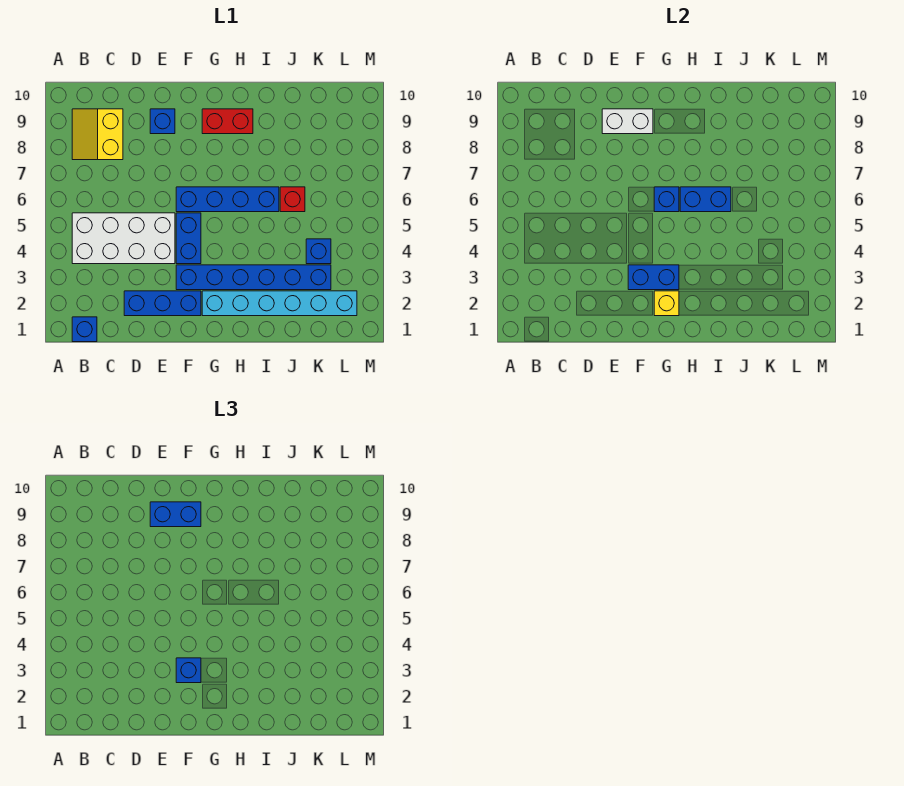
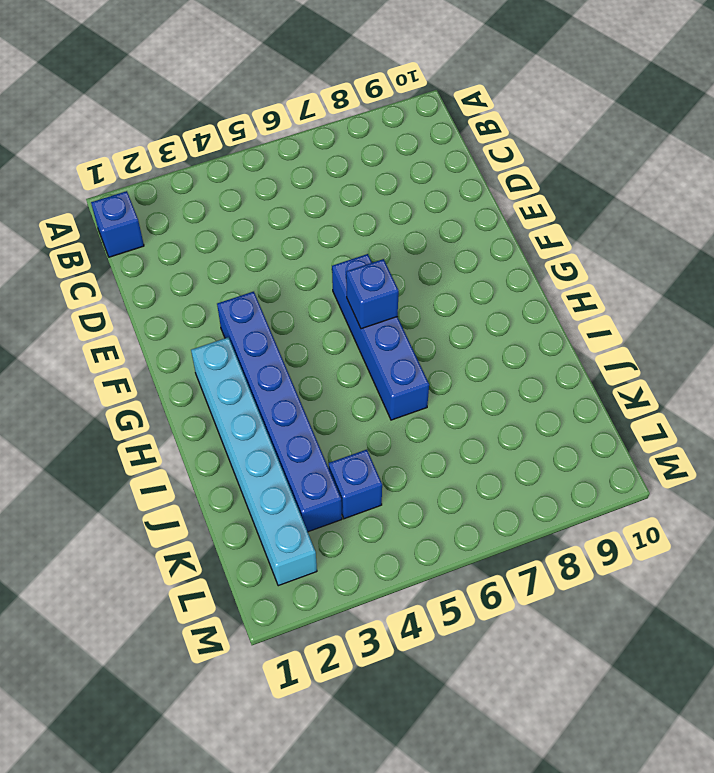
none -> white 2x4 brick [72,213,175,264]
none -> yellow 2x2 slope [72,109,123,160]
none -> blue 1x3 brick [124,291,201,316]

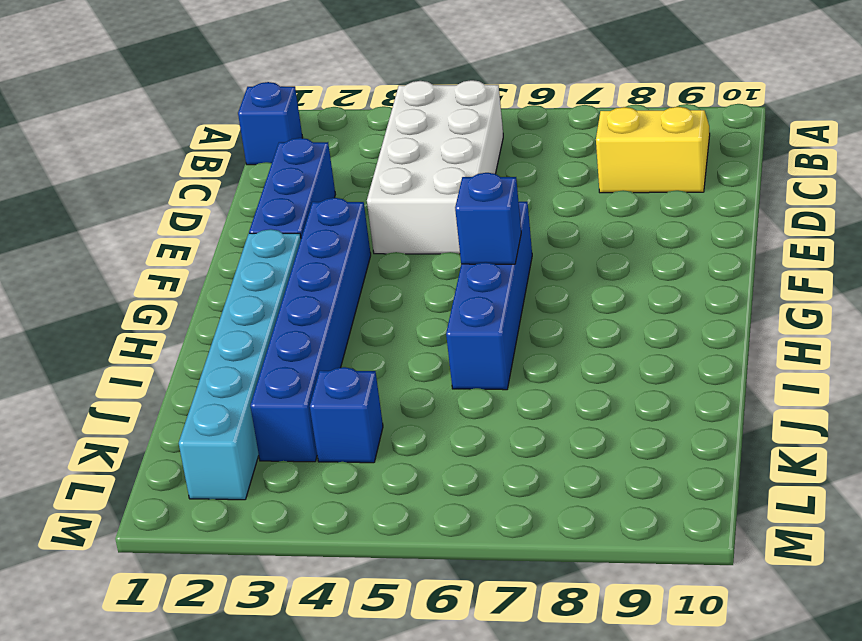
none -> blue 1x1 brick [150,109,175,134]
none -> blue 1x2 brick [176,213,201,264]
none -> red 1x2 brick [202,109,253,134]

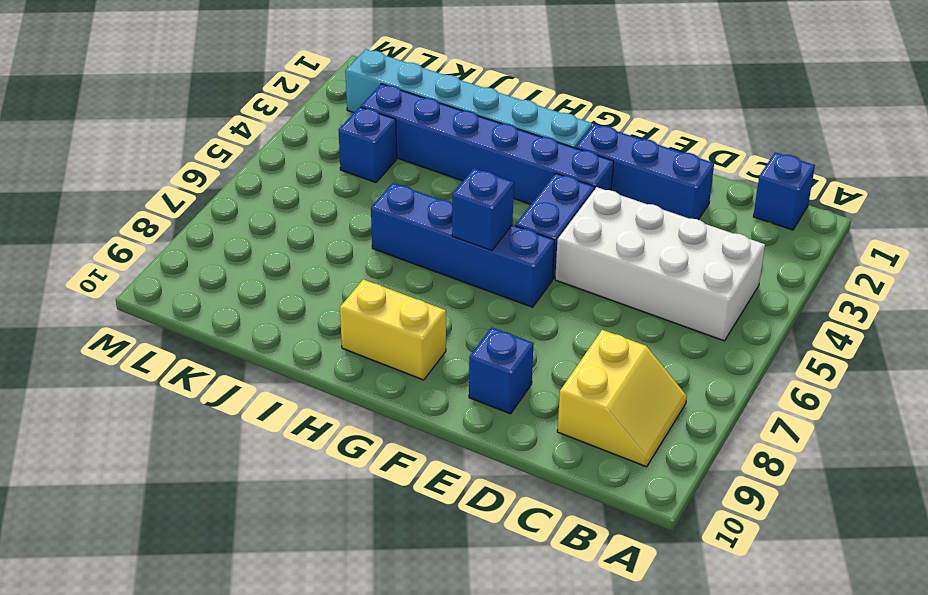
yellow 1x2 brick [340,279,446,380] -> red 1x2 brick [202,109,253,134]
none -> red 1x1 brick [280,187,305,212]
none -> white 1x2 brick [602,109,653,134]
none -> blue 1x2 brick [628,265,679,290]

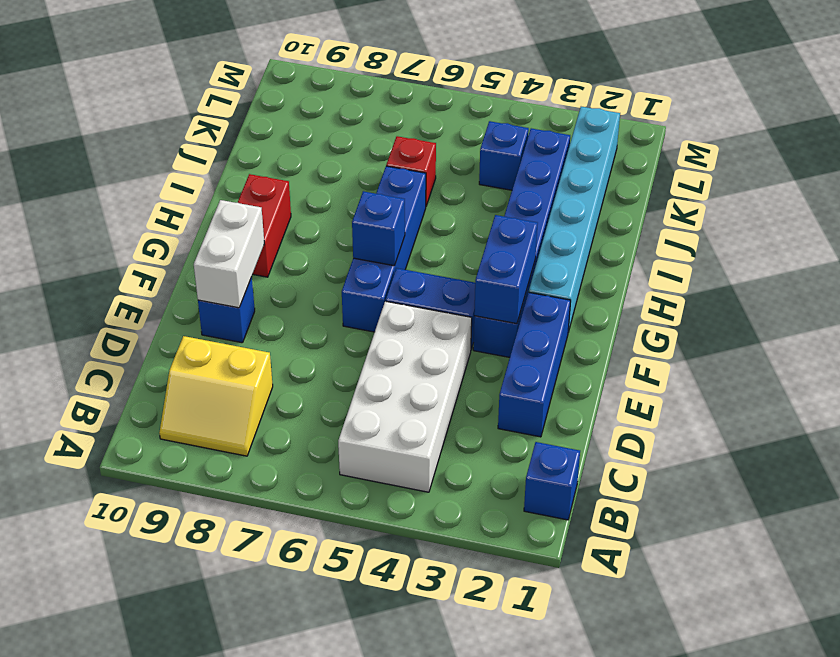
none -> yellow 1x1 brick [654,291,679,316]
none -> blue 1x2 brick [680,187,731,212]
none -> blue 1x2 brick [150,502,201,527]

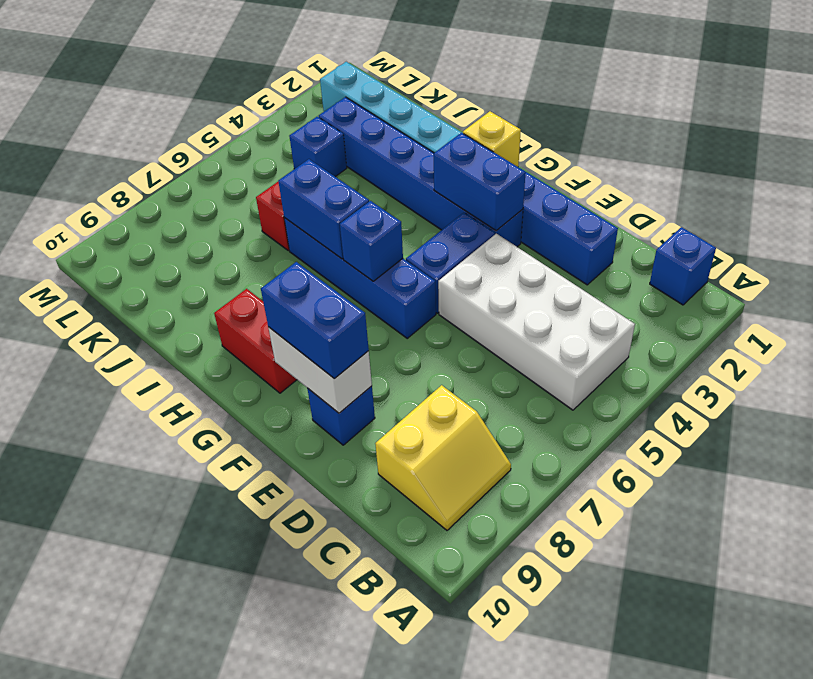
none -> blue 1x1 brick [176,658,201,683]

